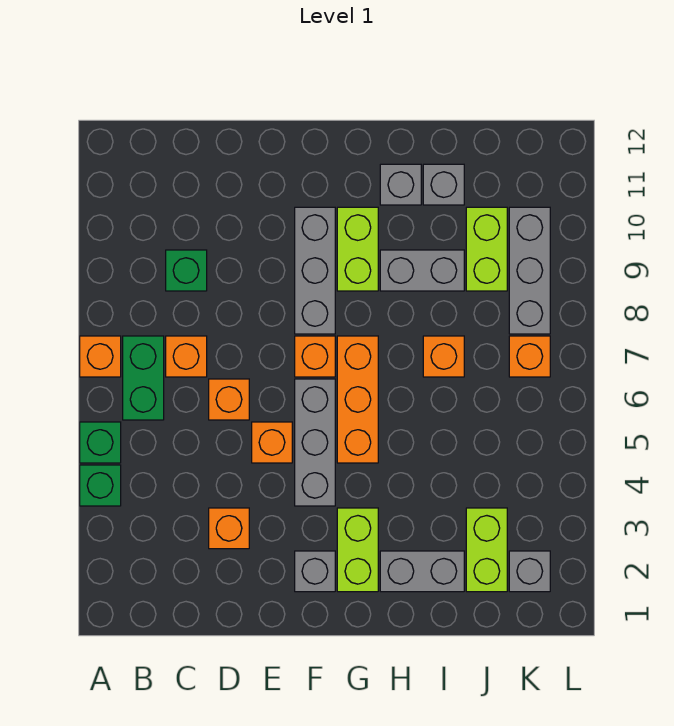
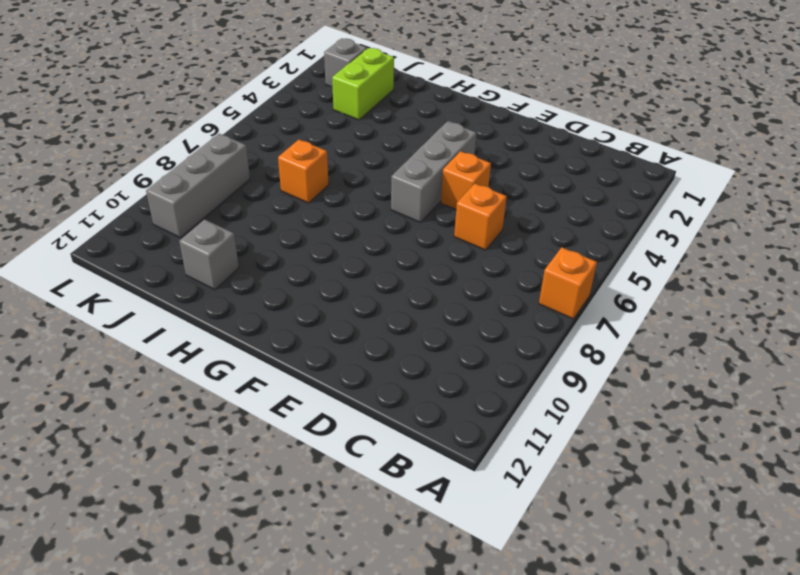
none -> green 1x1 brick [80,465,121,506]
none -> green 1x1 brick [80,422,121,463]
none -> green 1x2 brick [123,336,164,420]

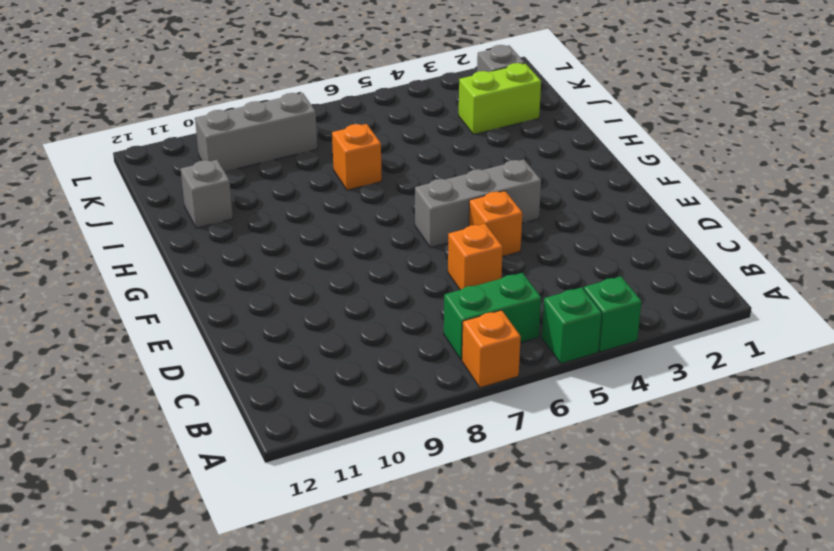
none -> orange 1x1 brick [166,336,207,377]
none -> green 1x1 brick [166,250,207,291]
none -> orange 1x1 brick [209,508,249,549]

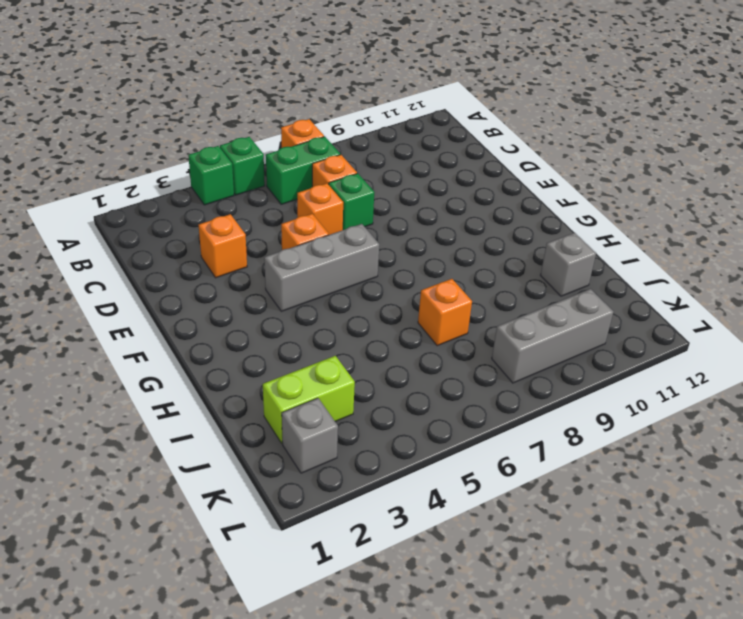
green 1x1 brick [329,173,374,230] -> green 1x1 brick moved to [166,250,207,291]
none -> grey 1x1 brick [295,551,335,592]
none -> orange 1x1 brick [295,336,335,377]
none -> grey 1x3 brick [295,207,335,334]

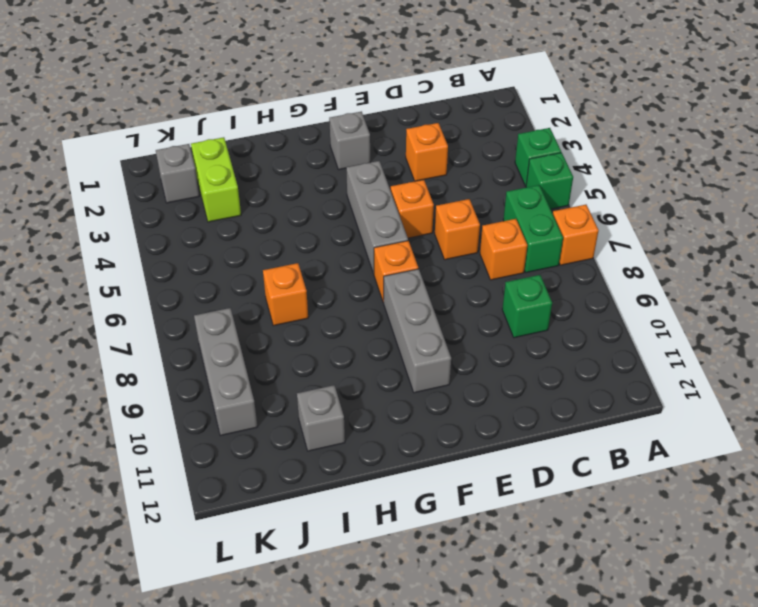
none -> lime 1x2 brick [337,508,378,592]
none -> orange 1x3 brick [337,336,378,463]
none -> lime 1x2 brick [337,207,378,291]

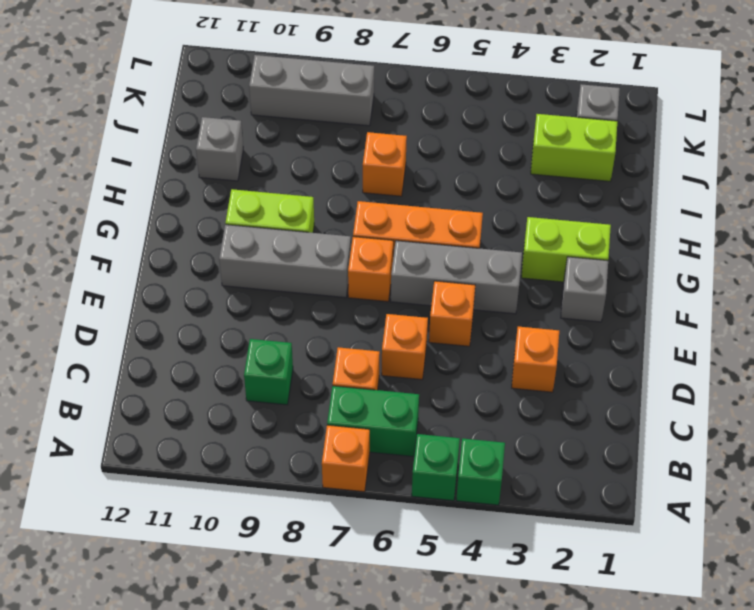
none -> grey 1x2 brick [380,551,464,592]
none -> grey 1x2 brick [380,250,464,291]
none -> grey 1x1 brick [380,164,421,205]

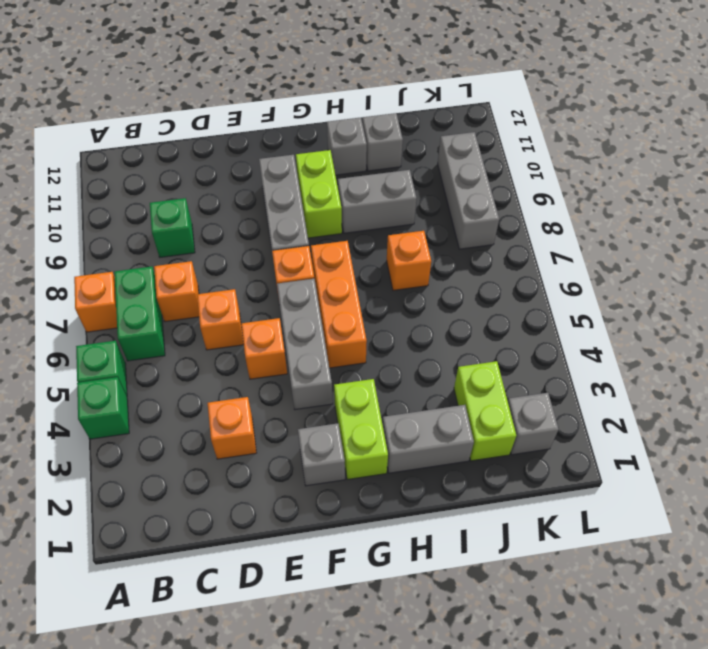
none -> lime 1x2 brick [466,207,507,291]
none -> orange 1x1 brick [509,336,550,377]

